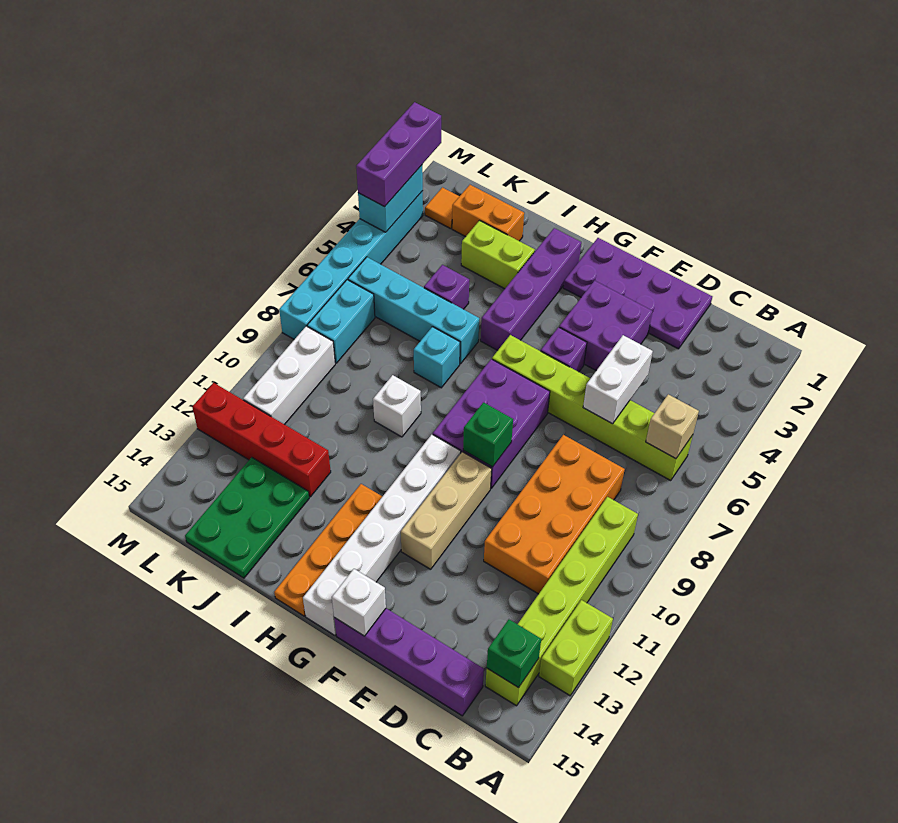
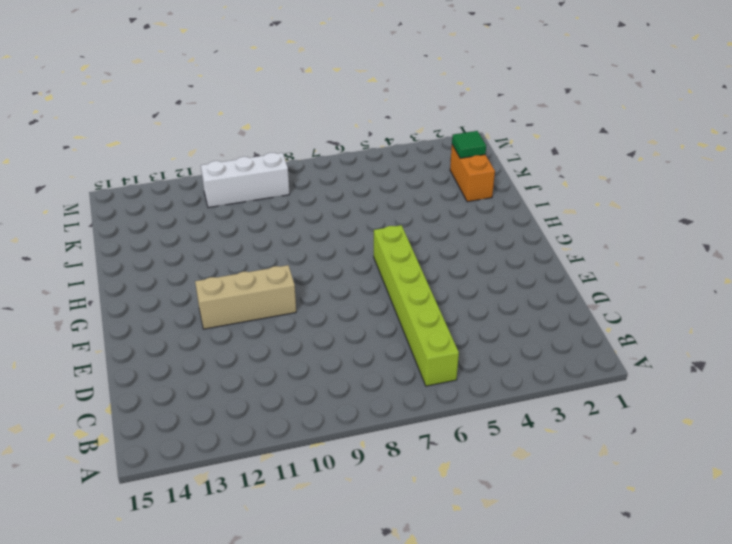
green 1x1 tile [452,131,486,158] -> none
none -> lime 1x2 brick [539,600,613,695]
none -> lime 1x6 brick [485,497,638,706]
none -> orange 2x4 brick [484,435,625,594]
none -> purple 1x4 brick [334,608,484,716]

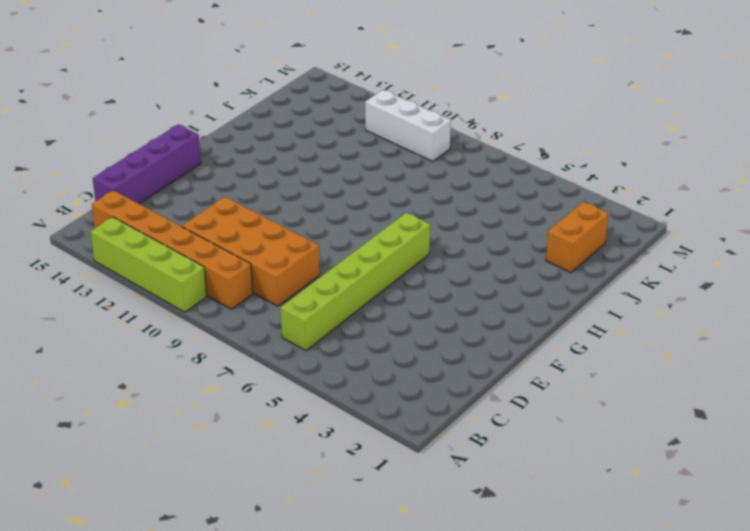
lime 1x4 brick [91,217,207,312] -> lime 1x2 brick [539,600,613,695]
orange 1x6 brick [92,190,253,309] -> lime 1x6 brick [485,497,638,706]
none -> purple 2x4 plate [563,238,712,349]
none -> purple 2x2 brick [559,281,652,371]
none -> purple 1x1 brick [541,327,587,372]
none -> purple 2x3 brick [433,359,550,488]

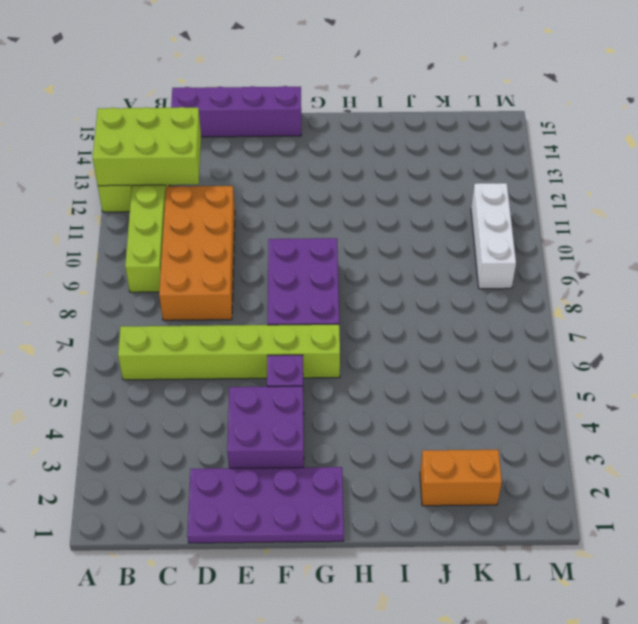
lime 2x3 brick [93,107,201,186] -> none
none -> tan 1x3 brick [401,452,492,569]
none -> white 1x6 brick [303,434,461,635]
none -> purple 1x4 brick [481,228,581,350]
none -> orange 1x4 plate [274,484,383,616]

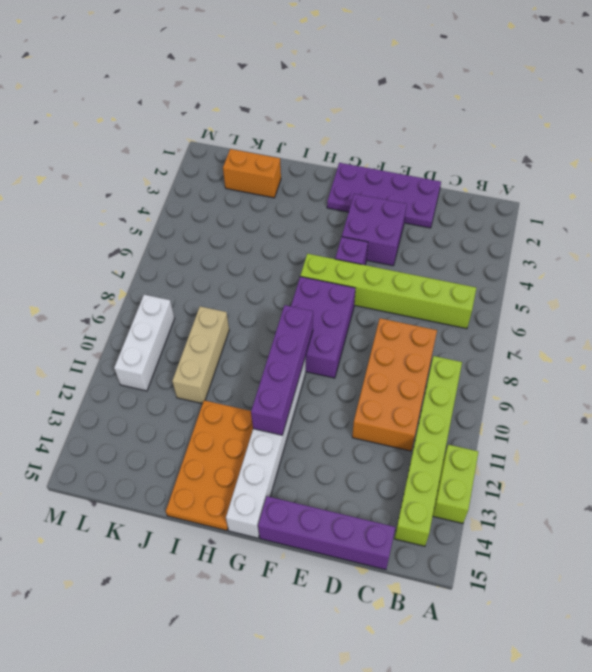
purple 1x4 brick [251,305,313,435] -> purple 1x4 brick moved to [481,228,581,350]
orange 2x4 plate [166,400,253,531] -> orange 1x4 plate [274,484,383,616]
tan 1x3 brick [172,307,229,404] -> tan 1x3 brick moved to [401,452,492,569]
none -> lime 1x2 brick [461,221,535,289]
none -> cyan 1x4 brick [348,257,479,364]
none -> cyan 1x1 brick [414,327,460,388]
none -> white 1x1 brick [373,375,421,437]

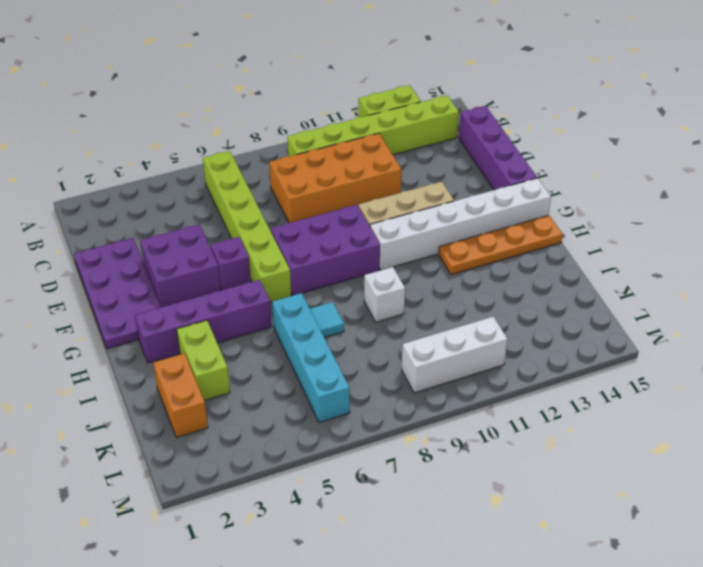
cyan 1x1 tile [310,302,344,338] -> cyan 1x1 brick [414,327,460,388]
none -> purple 1x1 brick [424,265,469,309]
none -> red 1x4 brick [193,383,331,497]
none -> green 2x3 plate [185,457,309,578]
none -> orange 1x1 tile [425,187,459,229]

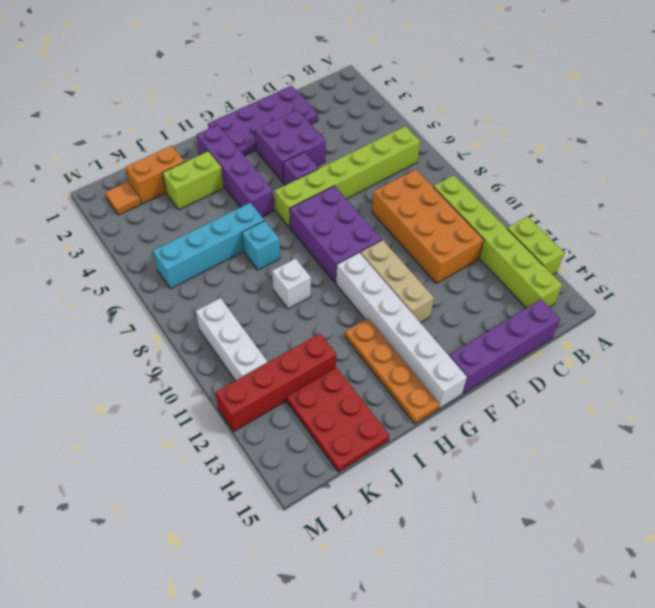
red 2x3 plate [287,368,389,472] -> green 2x3 plate [185,457,309,578]
none -> purple 1x1 brick [424,265,469,309]
none -> cyan 1x2 brick [307,280,375,363]
none -> cyan 1x6 brick [279,191,423,339]
none -> tan 1x1 brick [646,394,699,459]

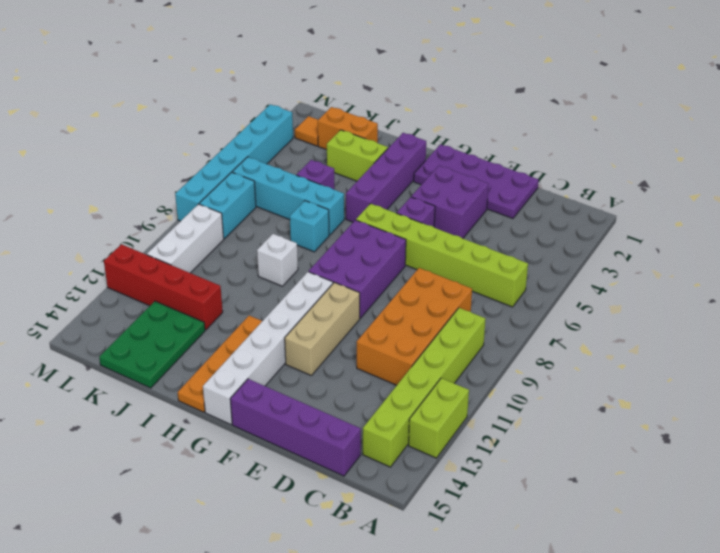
none -> tan 1x1 brick [646,394,699,459]
none -> green 1x1 brick [487,620,541,688]
none -> white 1x2 brick [583,335,653,424]
none -> green 1x1 brick [463,402,513,467]

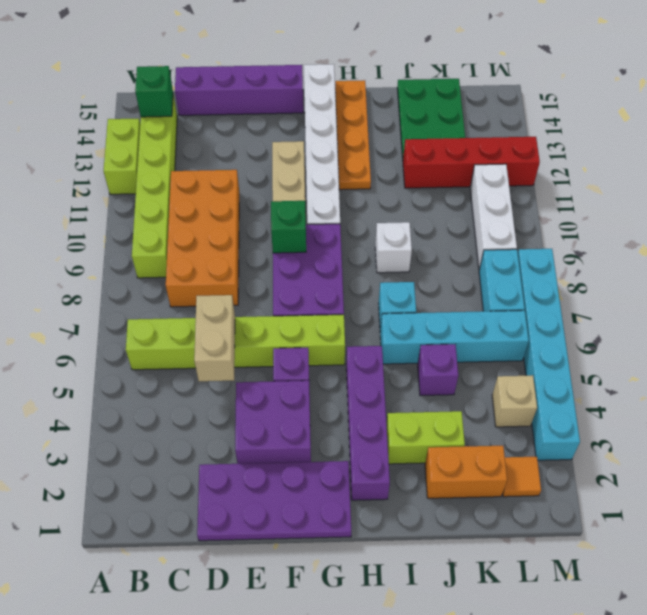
tan 1x2 brick [194,295,235,381] -> white 1x2 brick [583,335,653,424]
tan 1x1 brick [492,375,537,427] -> tan 1x1 brick moved to [646,394,699,459]
none -> white 1x1 brick [332,569,386,636]
none -> cyan 1x2 brick [358,165,423,232]
none -> purple 1x3 brick [356,102,441,207]

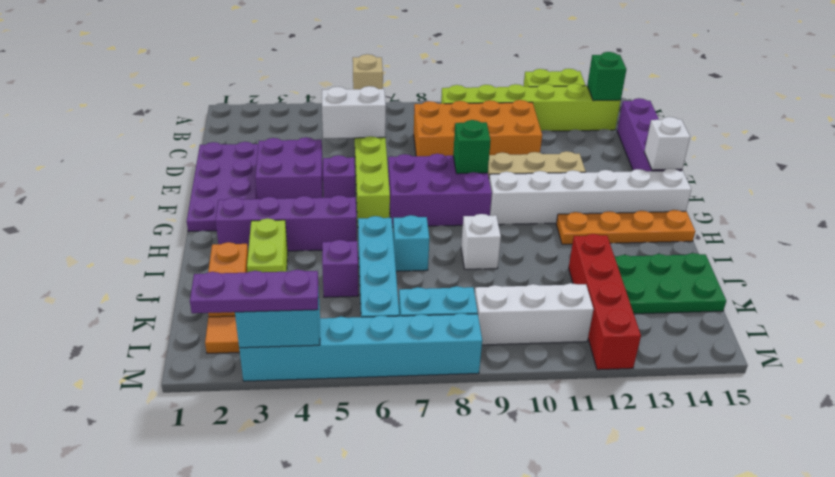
purple 1x3 plate [190,270,318,313] -> purple 1x3 brick [356,102,441,207]

